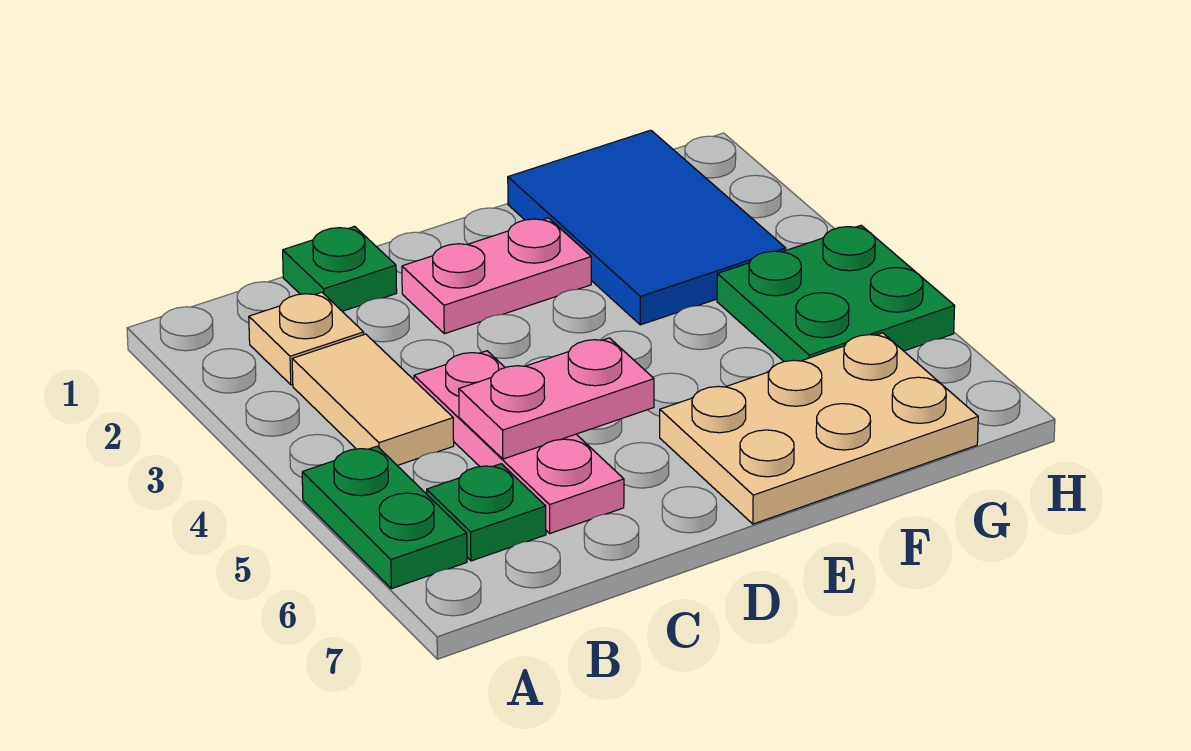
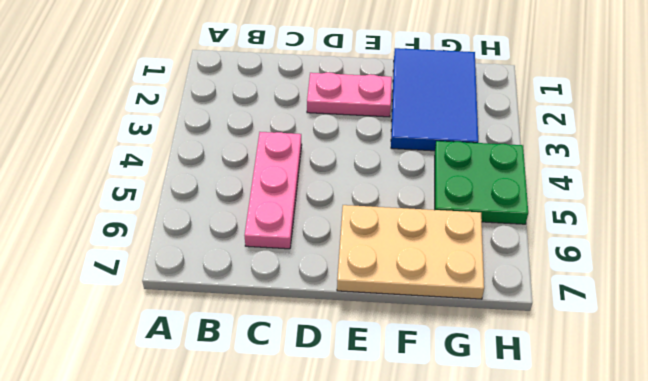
none -> green 1x2 plate [302,446,467,589]
none -> tan 1x1 plate [249,292,364,385]

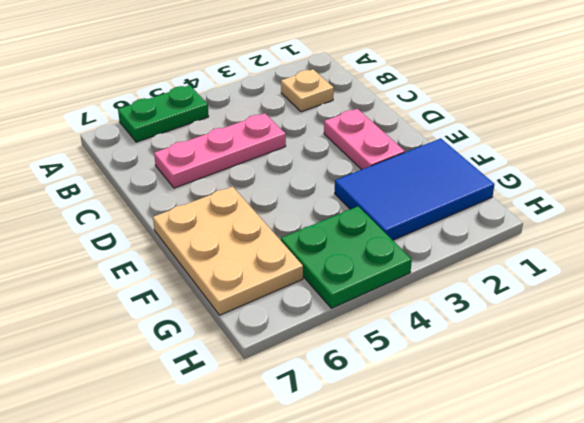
none -> tan 1x2 tile [292,334,454,465]
none -> green 1x1 plate [427,464,546,561]

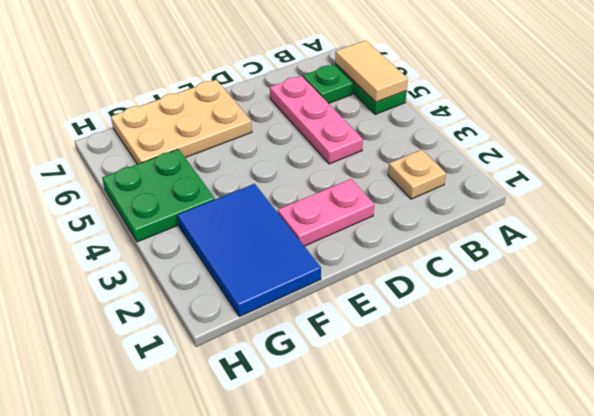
tan 1x2 tile [335,41,408,102] -> tan 1x2 tile moved to [292,334,454,465]
none -> green 1x1 plate [283,226,397,311]
none -> pink 1x2 plate [459,338,654,459]

